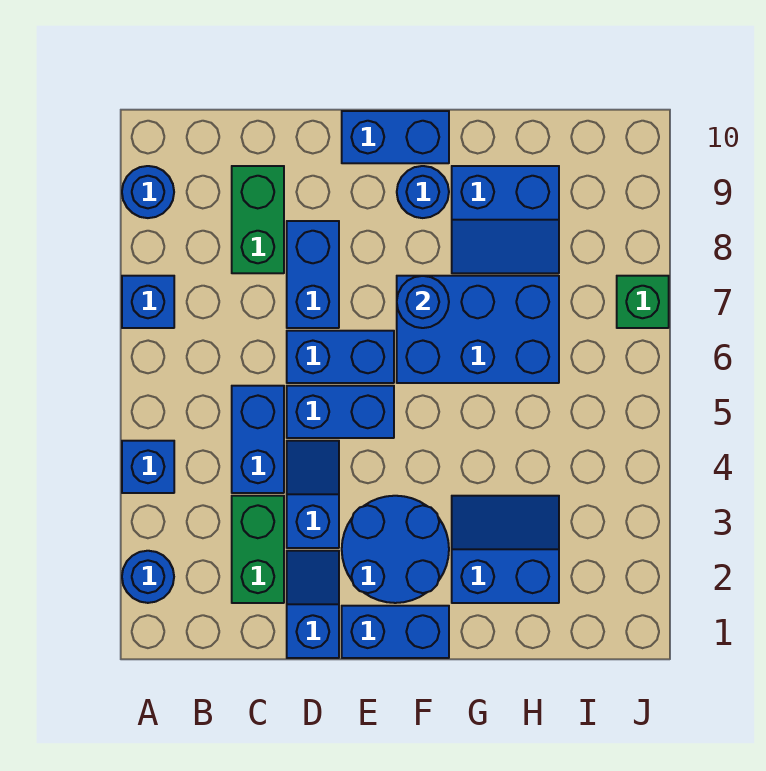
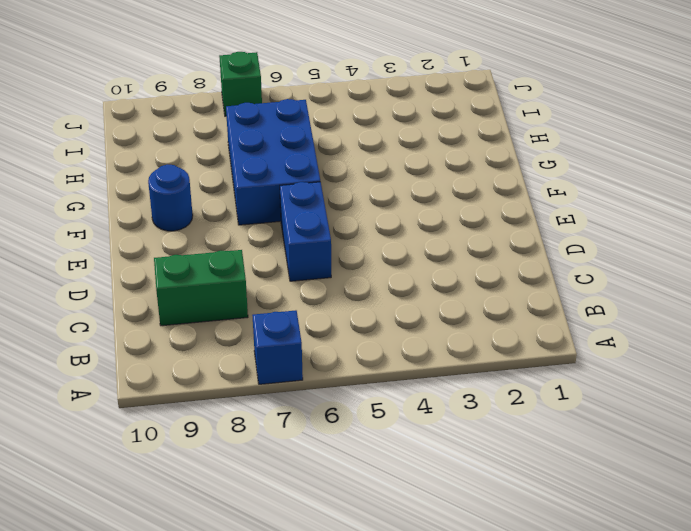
none -> blue 1x1 round brick [122,551,174,603]
none -> blue 1x1 brick [122,441,174,493]
none -> blue 1x1 round brick [122,166,174,218]

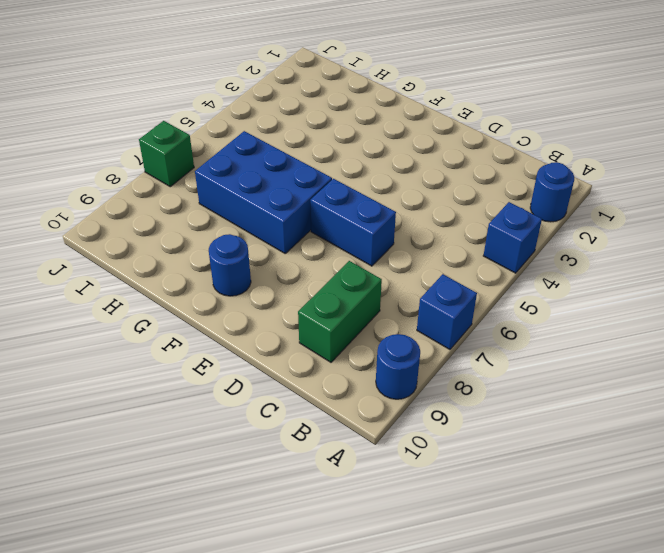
none -> green 1x2 brick [232,496,284,603]
none -> blue 1x2 brick [232,386,284,493]
none -> blue 1x2 slope [287,551,339,658]

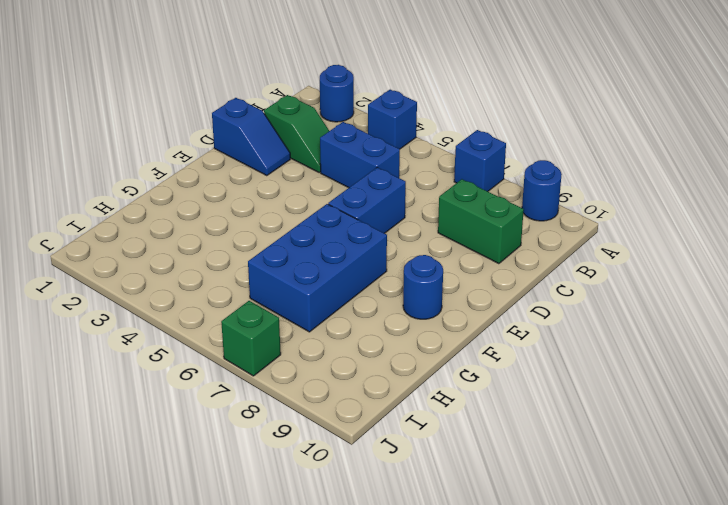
green 1x2 slope [264,95,329,172] -> green 1x2 brick [232,496,284,603]
none -> blue 1x2 slope [287,441,339,548]
none -> blue 1x2 brick [287,386,394,438]
none -> blue 1x2 brick [287,221,339,328]

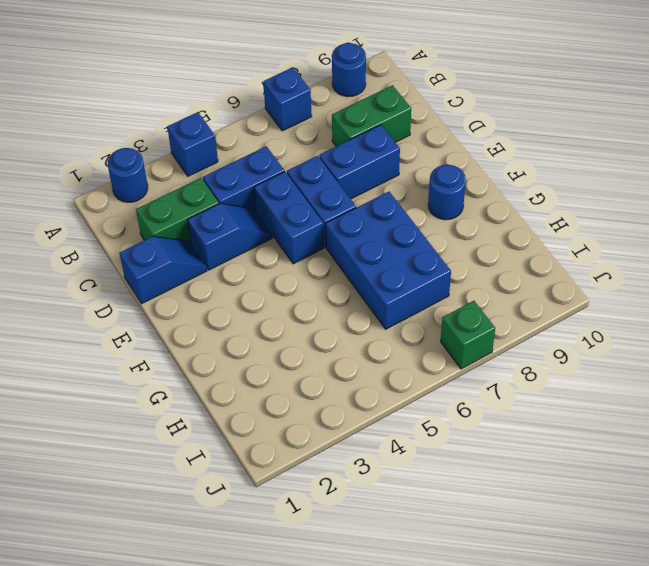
none -> blue 1x2 brick [342,606,449,658]
none -> blue 2x2 round brick [342,496,449,603]
none -> blue 1x2 brick [342,111,449,163]

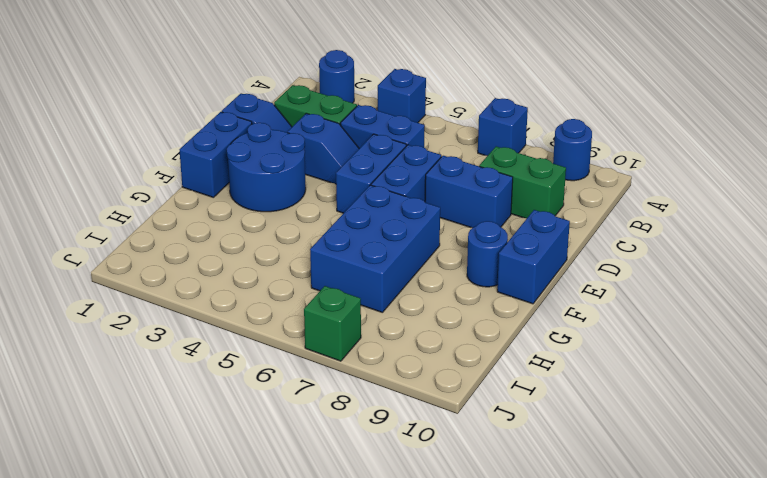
none -> blue 2x2 slope [452,496,559,603]
none -> blue 2x2 slope [452,166,559,273]
none -> blue 1x1 round brick [397,276,449,328]

